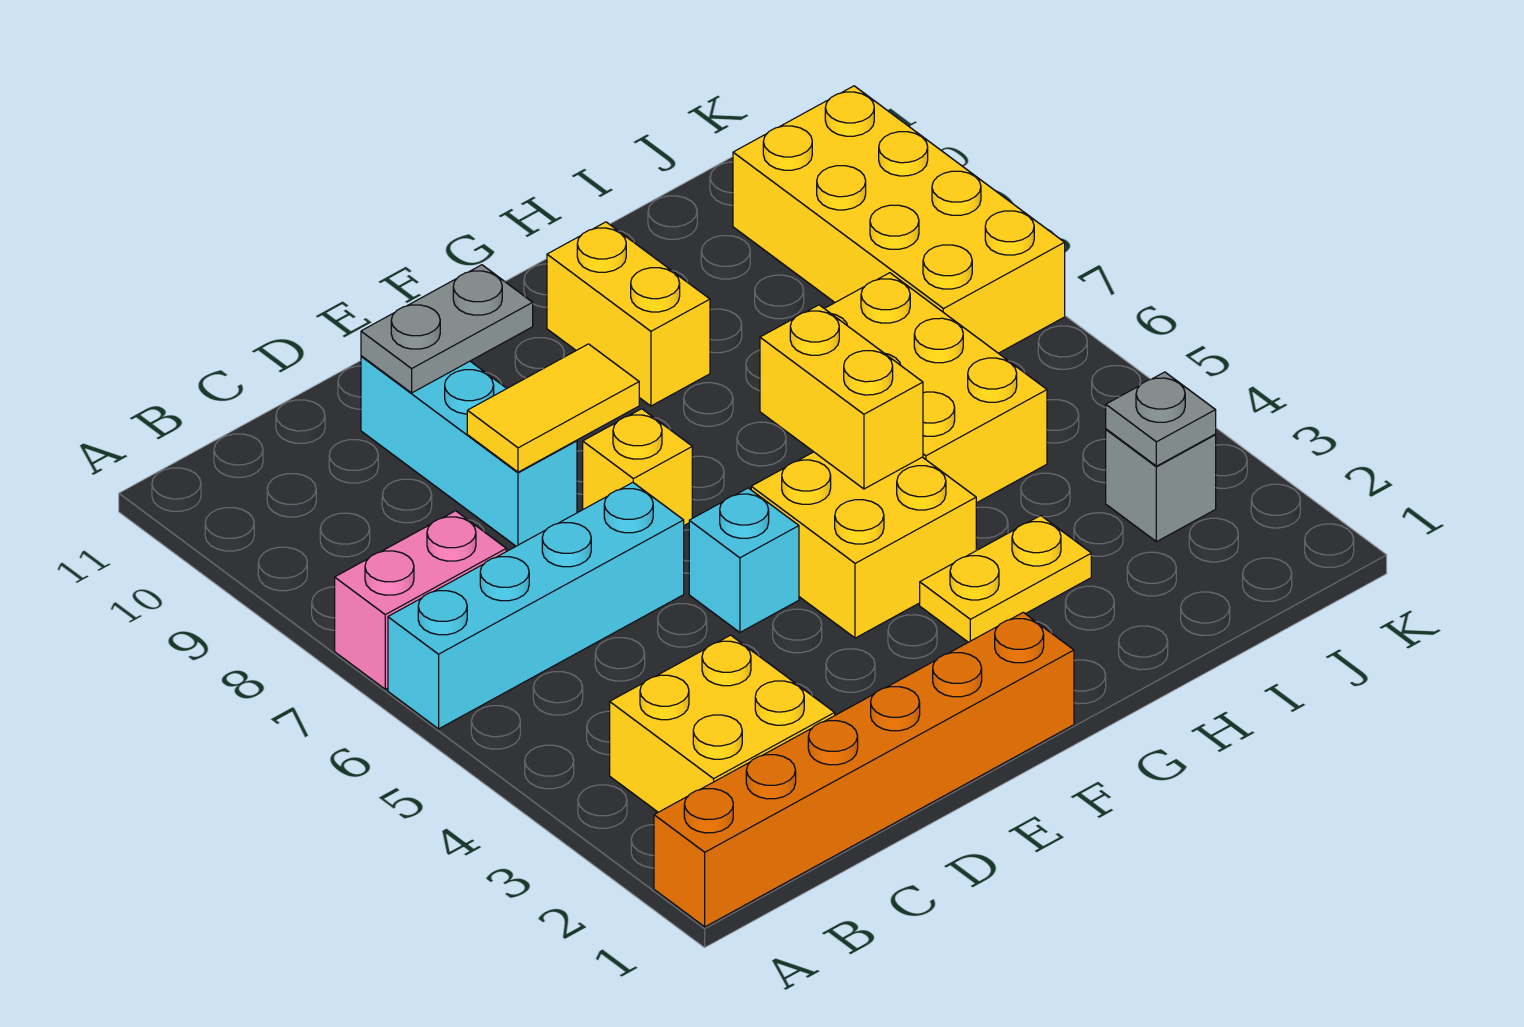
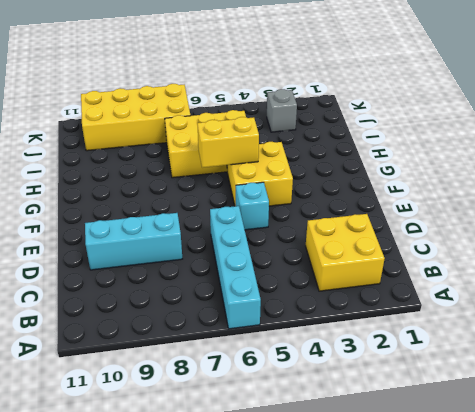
none -> orange 1x6 brick [654,612,1074,927]
none -> pink 1x2 brick [335,511,506,689]
none -> yellow 1x1 brick [583,409,692,525]

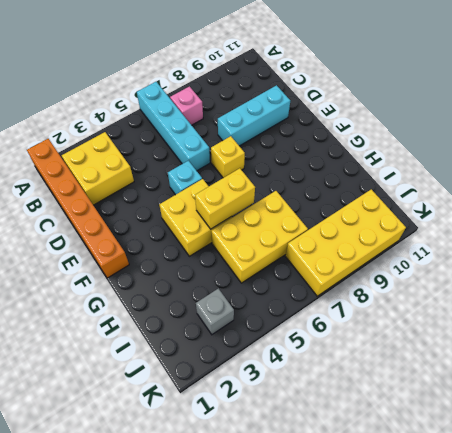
pink 1x1 brick [170,86,203,125] -> pink 1x2 brick [335,511,506,689]
none -> yellow 1x2 plate [920,516,1091,642]
none -> yellow 1x2 brick [547,222,710,406]
none -> yellow 1x2 tile [467,344,639,472]

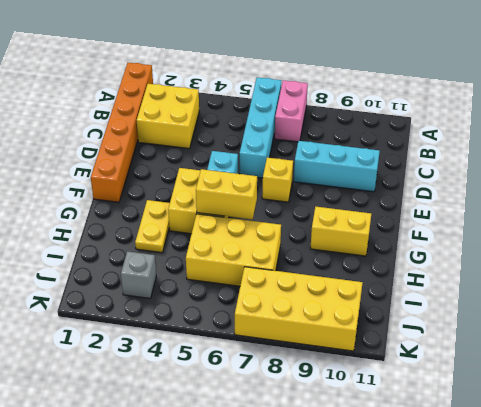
none -> yellow 1x2 tile [467,344,639,472]
none -> grey 1x2 plate [361,265,533,393]
none -> grey 1x1 plate [1106,372,1216,466]

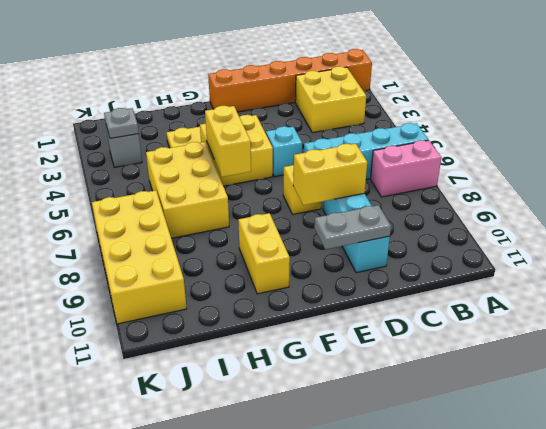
yellow 1x2 brick [293,144,367,205] -> yellow 1x2 tile [467,344,639,472]

